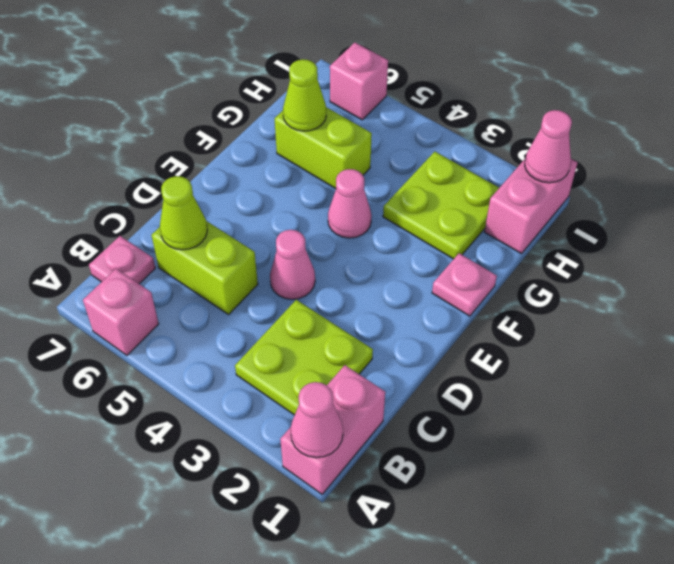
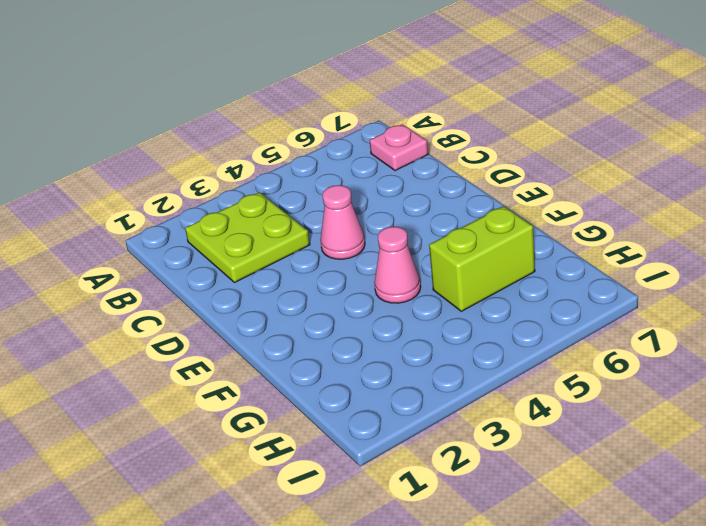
none -> pink 1x2 brick [280,365,385,494]
none -> pink 1x1 brick [83,269,159,355]
none -> lime 1x2 brick [152,221,258,314]

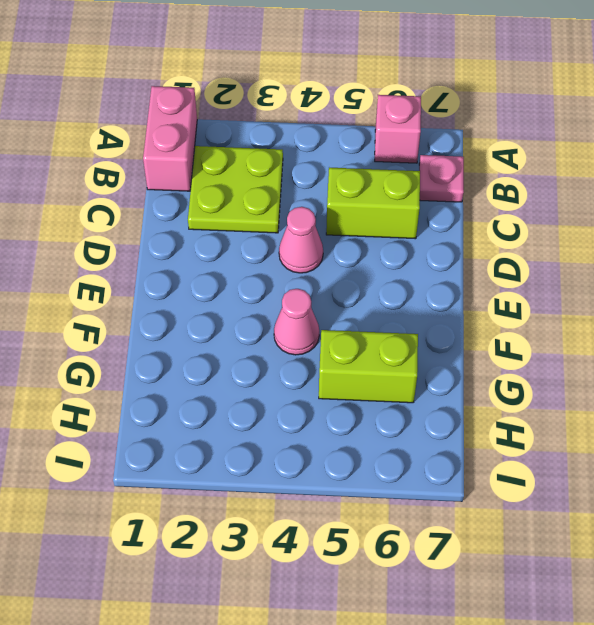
none -> pink 1x1 plate [432,253,497,316]
none -> lime 2x2 plate [383,152,499,259]
none -> pink 1x2 brick [485,159,577,254]

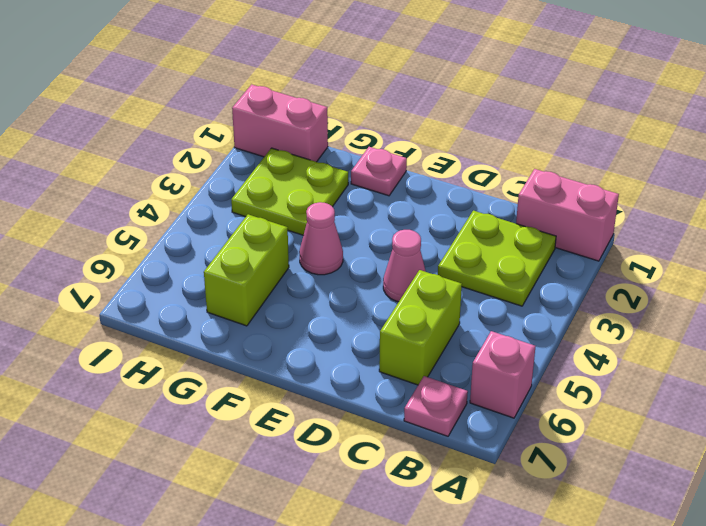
none -> pink 1x1 brick [330,42,388,120]
none -> pink 1x1 cone [291,382,343,458]
none -> lime 1x1 cone [160,176,207,250]

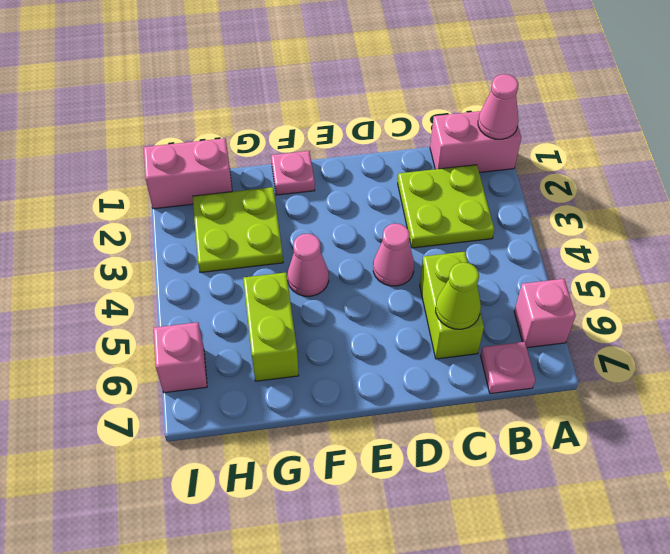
none -> lime 1x1 cone [283,59,326,131]
none -> pink 1x1 cone [525,110,572,183]

